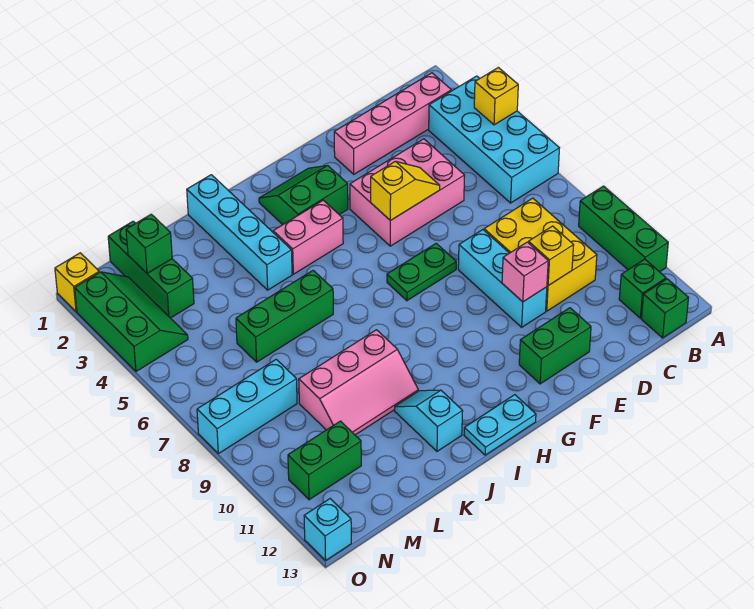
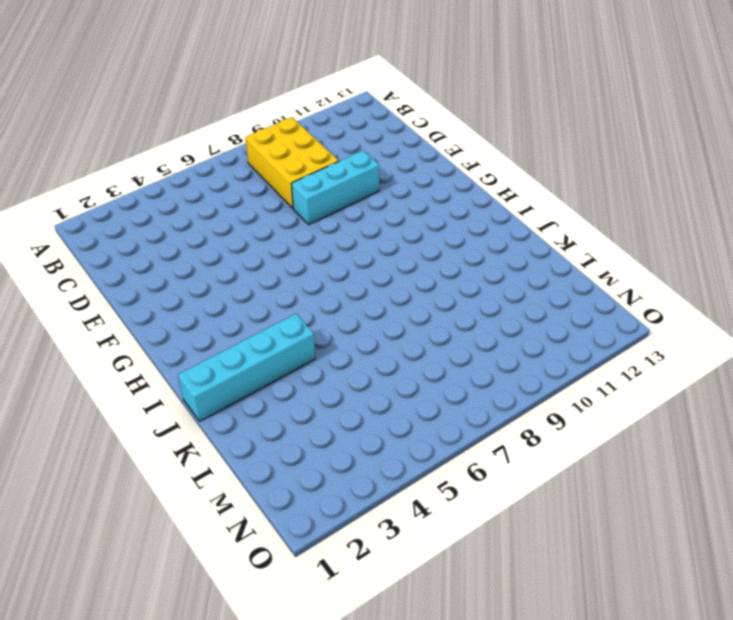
yellow 2x3 brick [245,117,339,208] -> yellow 2x3 brick turned to [484,198,597,311]
none -> cyan 2x4 brick [429,76,559,203]
none -> green 1x3 brick [579,186,668,272]
none -> pink 1x4 brick [334,73,451,174]

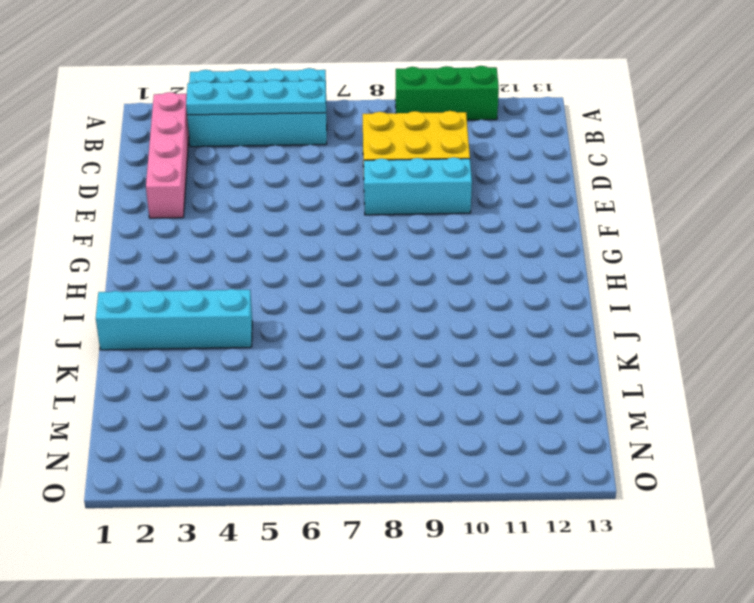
cyan 1x4 plate [186,79,326,115] -> none
none -> green 1x1 brick [619,259,666,318]
none -> green 1x1 brick [641,279,688,338]
none -> pink 2x3 brick [350,139,465,246]

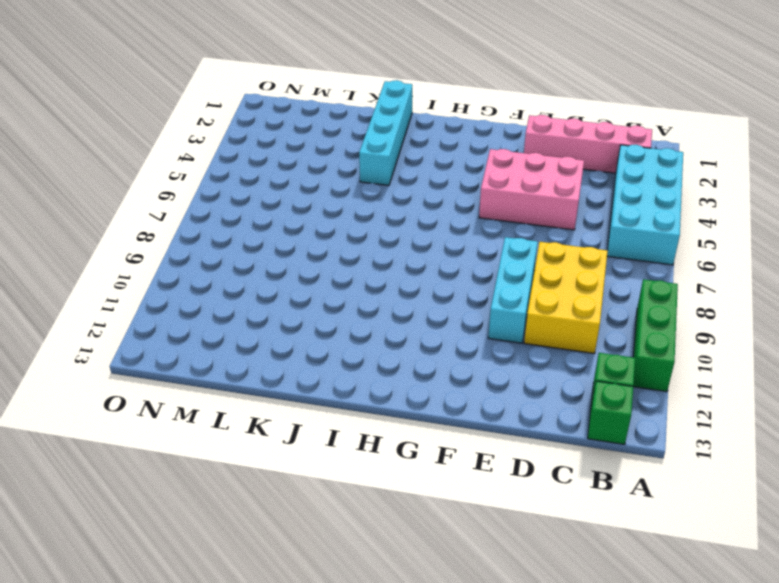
none -> green 1x2 brick [519,308,591,384]
none -> green 1x2 plate [387,243,456,301]
none -> green 2x2 slope [259,166,348,225]

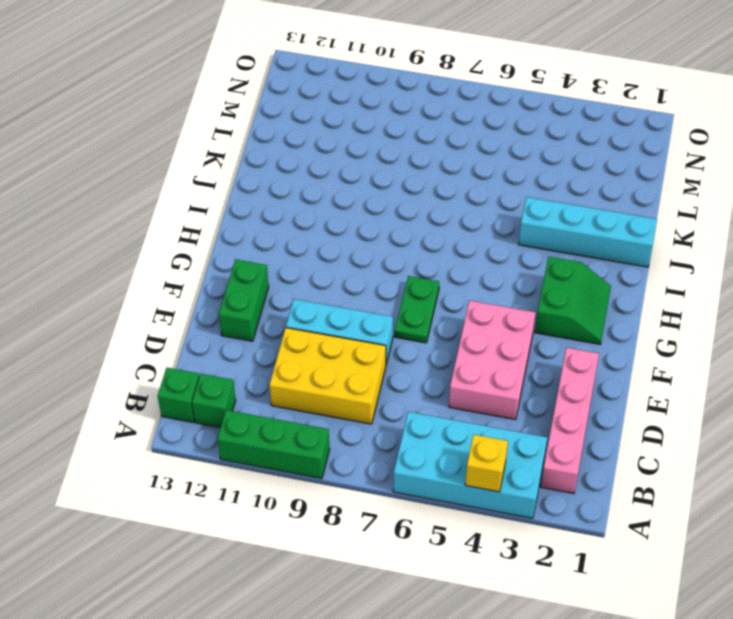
none -> pink 1x2 brick [273,200,343,274]
none -> cyan 1x2 plate [464,395,536,455]
none -> green 1x3 brick [236,270,333,362]

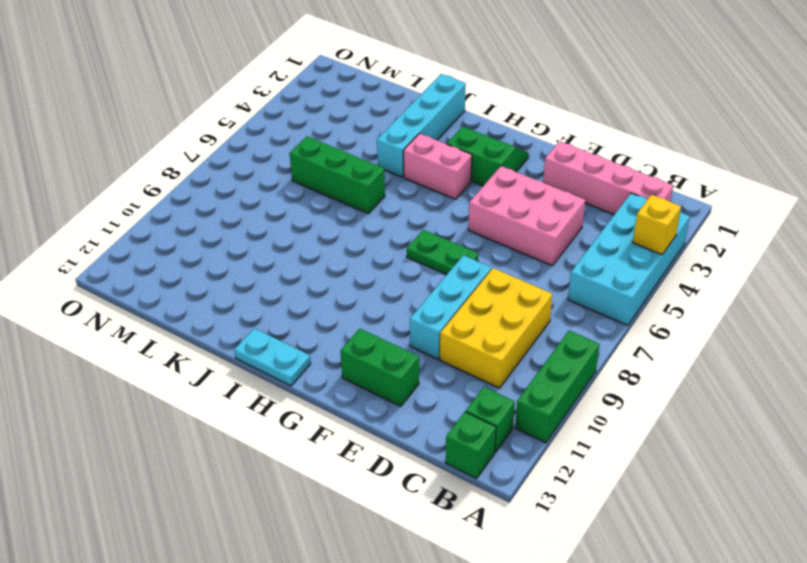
none -> pink 2x3 slope [299,330,418,435]
none -> cyan 1x2 slope [395,390,463,451]
none -> green 1x3 brick [108,221,194,318]

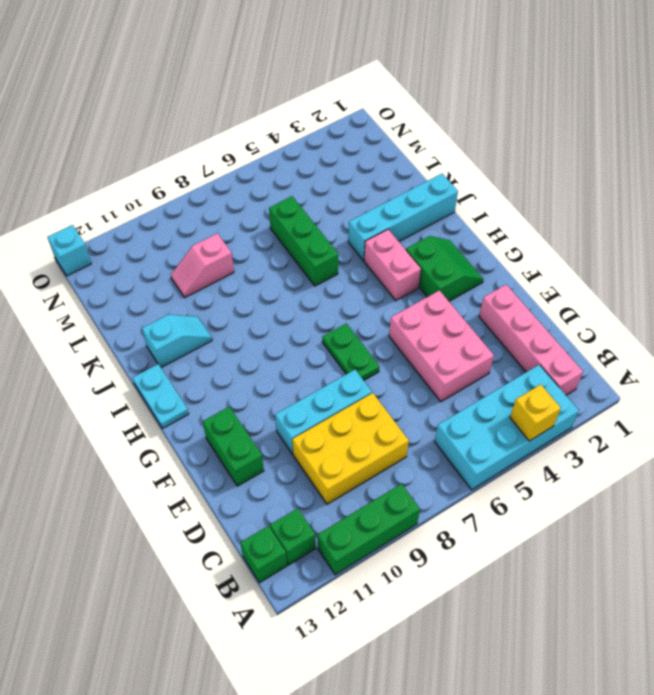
pink 1x2 slope [171,233,234,298] -> pink 2x3 slope [299,330,418,435]
none -> green 1x3 brick [108,221,194,318]
none -> cyan 1x3 brick [197,359,297,454]
none -> green 1x2 brick [288,421,361,500]

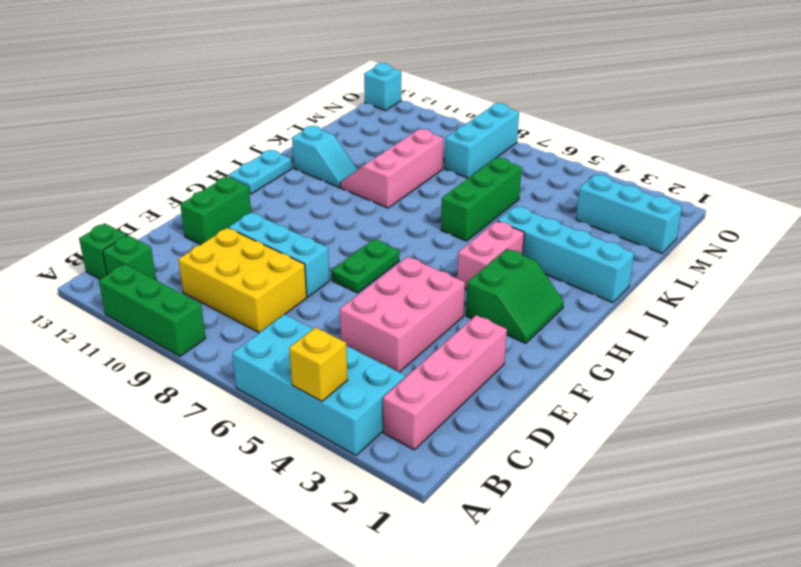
cyan 1x3 brick [576,175,682,253] -> green 1x3 brick [108,221,194,318]
none -> green 1x2 brick [288,421,361,500]
none -> green 2x3 slope [75,272,188,371]
none -> yellow 1x1 brick [55,253,99,312]

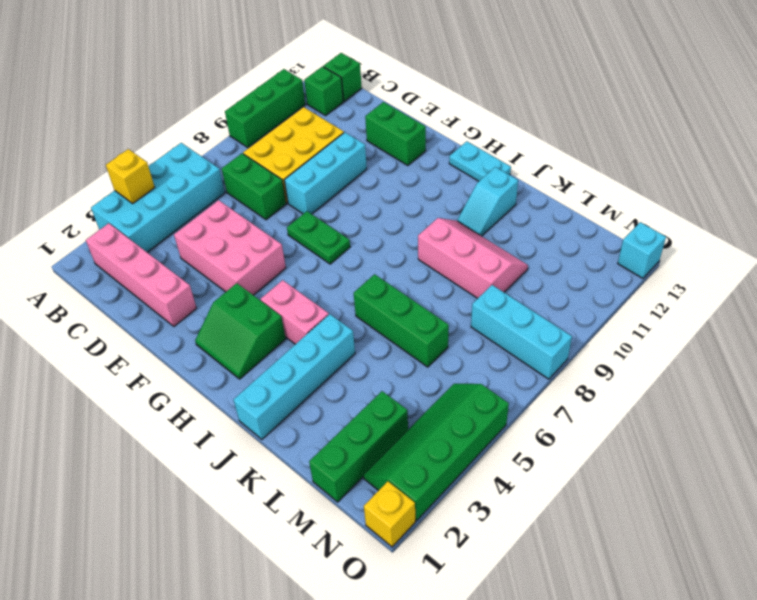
green 1x2 brick [222,153,286,220] -> green 1x2 brick moved to [288,421,361,500]
green 2x4 slope [363,384,509,521] -> green 2x3 slope [75,272,188,371]
none -> yellow 1x1 brick [528,226,574,286]
none -> yellow 1x2 slope [371,161,440,221]
none -> pink 1x1 brick [502,242,548,302]

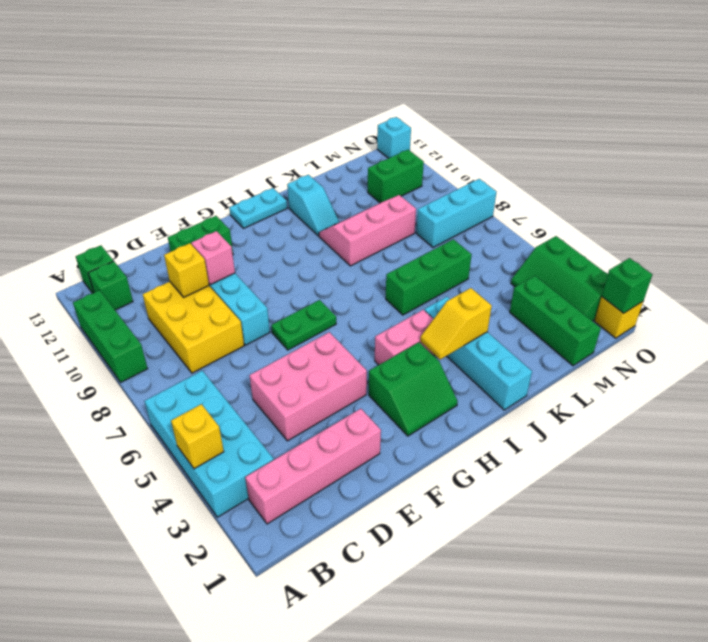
yellow 1x2 slope [420,288,492,360] -> yellow 1x2 slope moved to [371,161,440,221]
green 1x1 brick [602,258,652,313] -> green 1x1 brick moved to [126,214,172,273]

